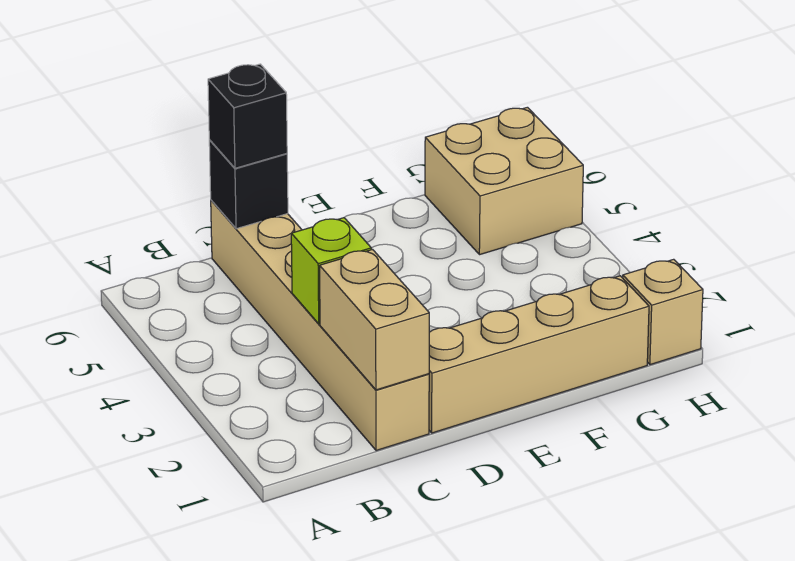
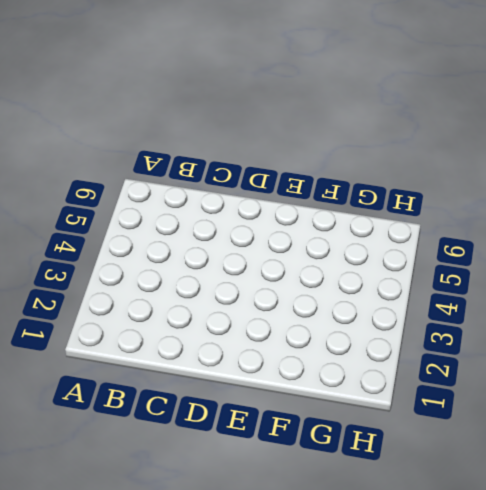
none -> tan 1x6 brick [211,200,429,451]
none -> tan 1x4 brick [429,276,649,433]

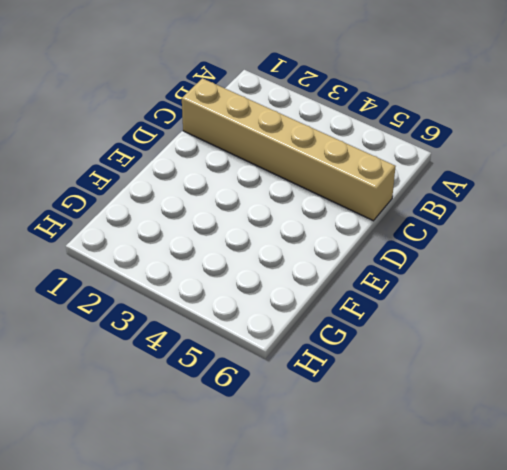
none -> tan 1x4 brick [429,276,649,433]
none -> tan 2x2 brick [425,107,583,255]

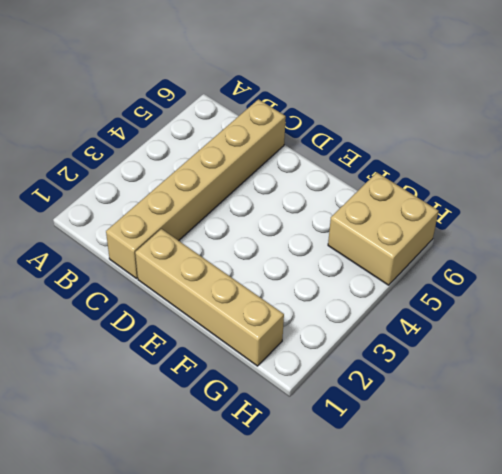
none -> tan 1x1 brick [623,259,703,365]
none -> tan 1x2 brick [320,250,429,390]

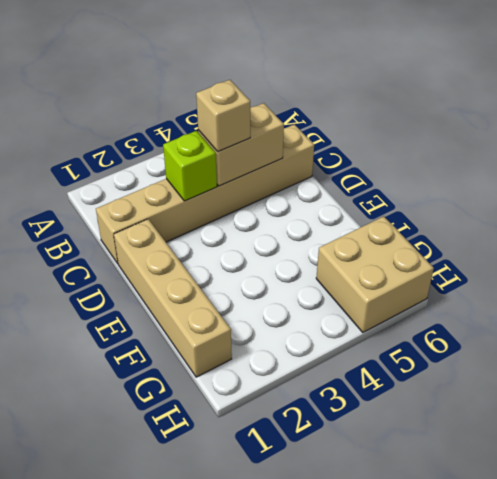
tan 1x2 brick [198,103,284,186] -> tan 1x2 brick moved to [320,250,429,390]
tan 1x1 brick [196,80,250,152] -> tan 1x1 brick moved to [623,259,703,365]
none -> black 1x1 brick [209,140,288,229]
none -> black 1x1 brick [208,64,287,168]

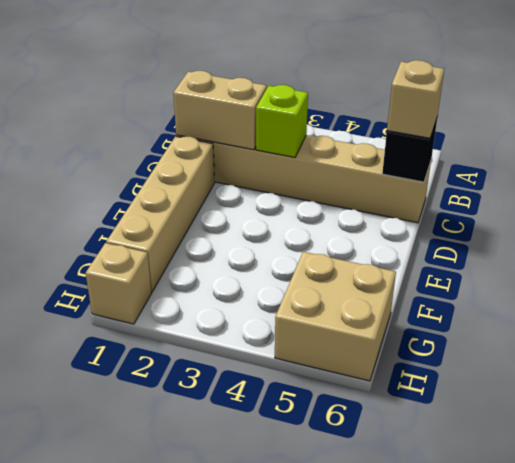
tan 1x1 brick [387,60,444,138] -> black 1x1 brick [208,64,287,168]

